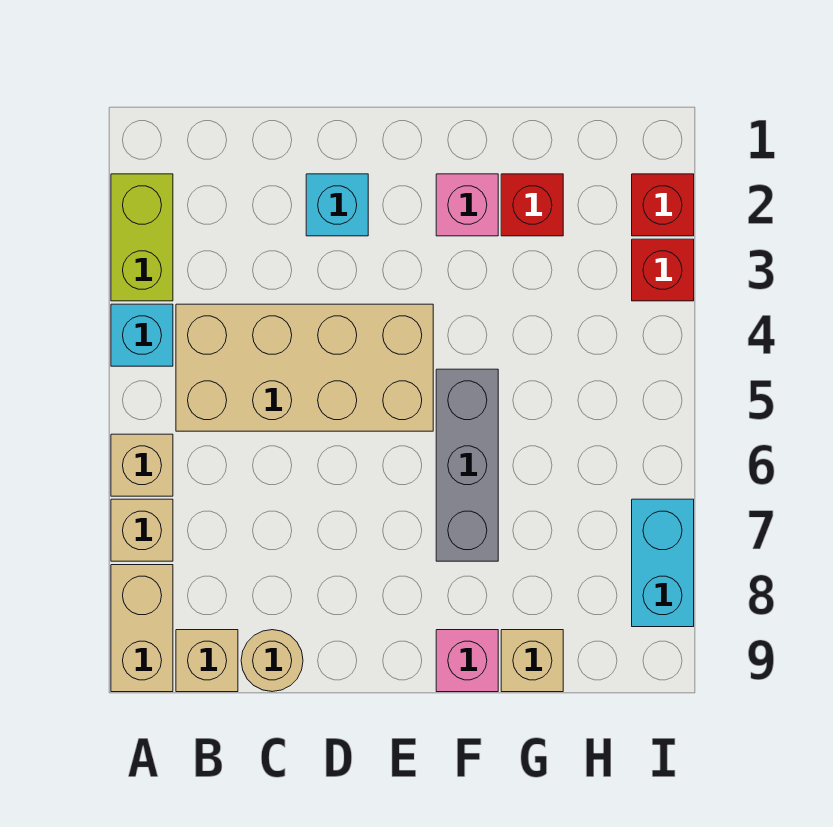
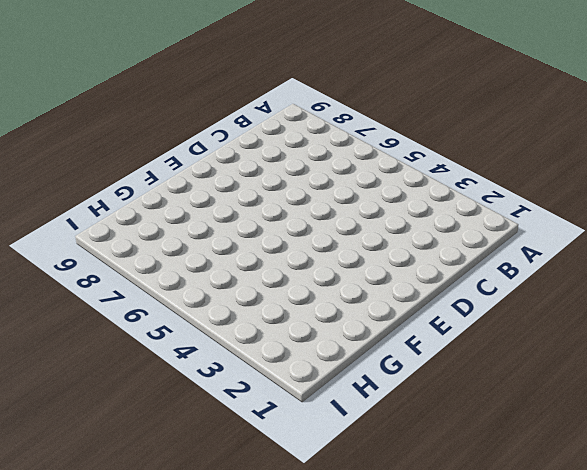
none -> lime 1x2 brick [111,174,173,301]
none -> cyan 1x1 brick [111,304,173,366]
none -> tan 1x1 brick [111,434,173,496]

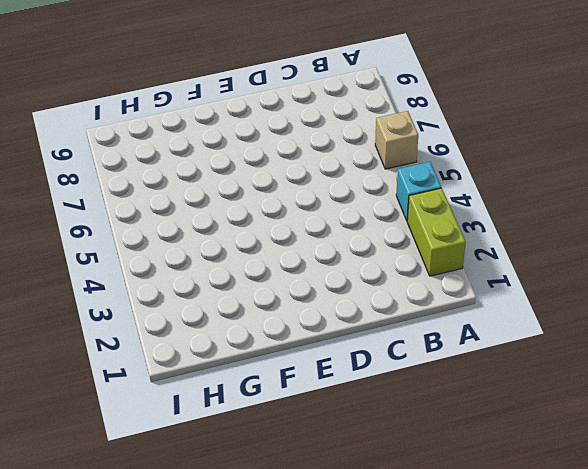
none -> tan 1x1 brick [111,499,173,561]
none -> tan 1x2 brick [111,565,173,692]
none -> tan 2x4 brick [176,304,433,431]

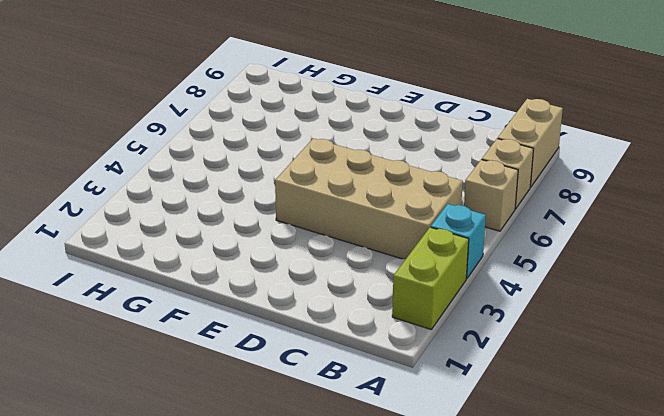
none -> tan 1x1 brick [176,630,238,692]
none -> tan 1x1 round brick [241,630,303,692]
none -> cyan 1x1 brick [306,174,368,236]

